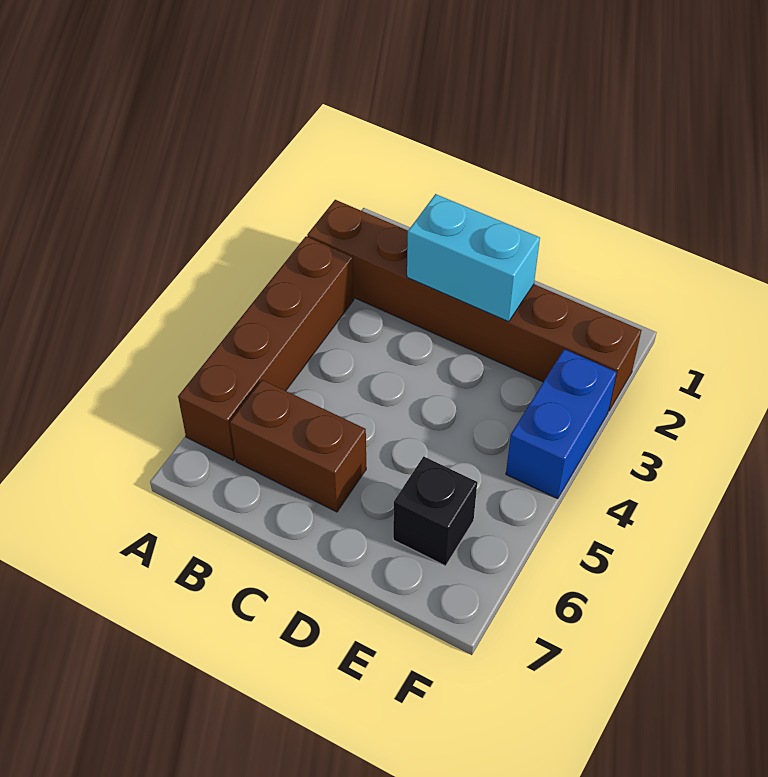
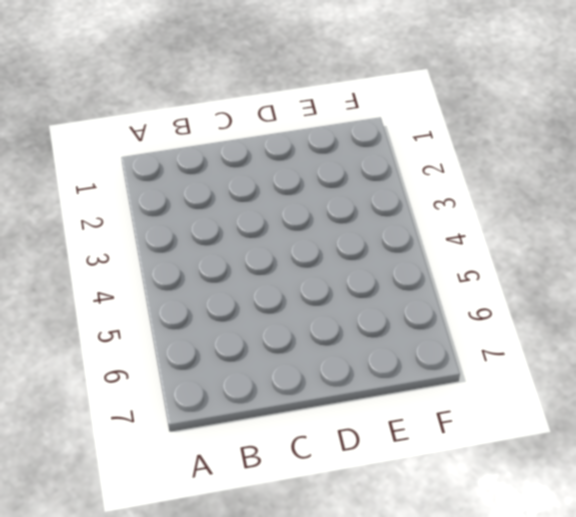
none -> brown 1x6 brick [307,200,642,411]
none -> brown 1x4 brick [178,236,354,460]

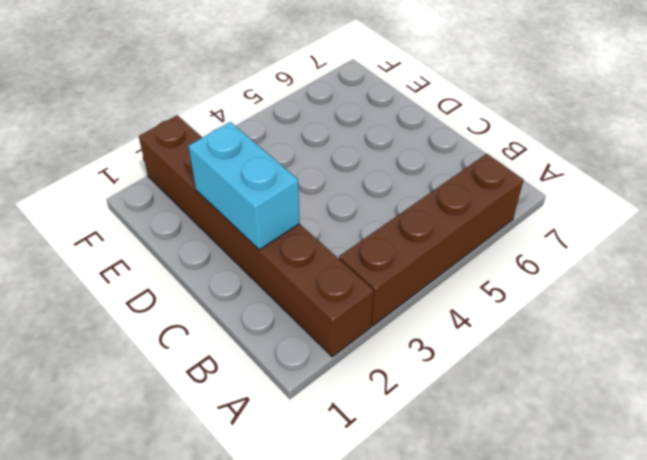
none -> brown 1x2 brick [230,380,366,512]
none -> black 1x1 brick [393,457,477,566]

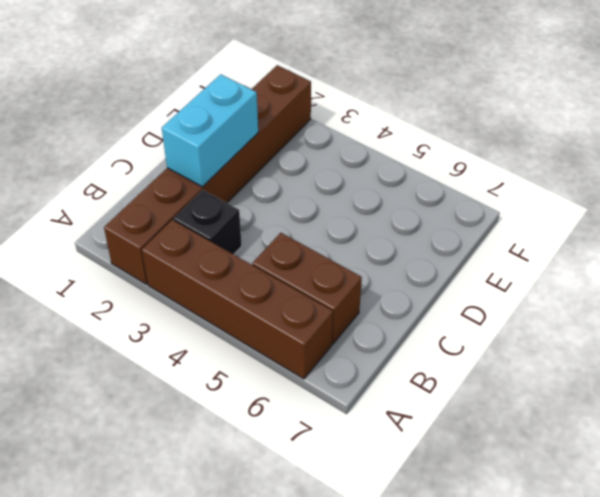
black 1x1 brick [174,190,242,254] -> black 1x1 brick moved to [393,457,477,566]
brown 1x2 brick [252,233,362,344] -> brown 1x2 brick turned to [230,380,366,512]
none -> blue 1x2 brick [506,349,617,499]

